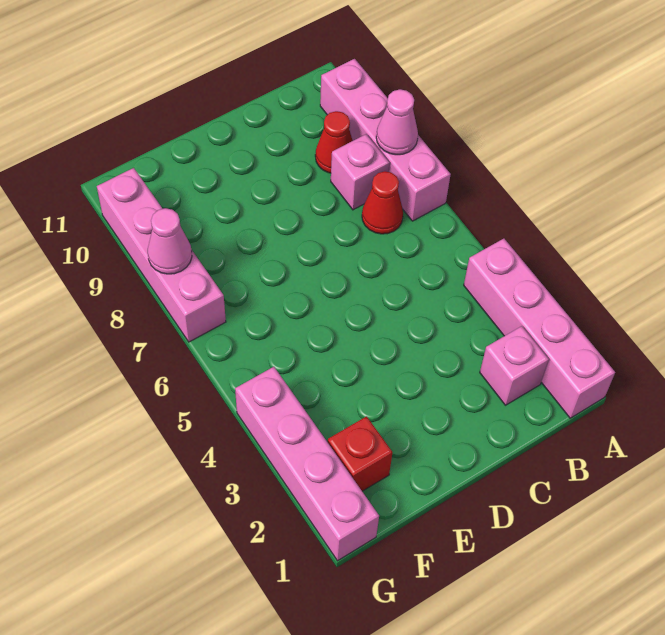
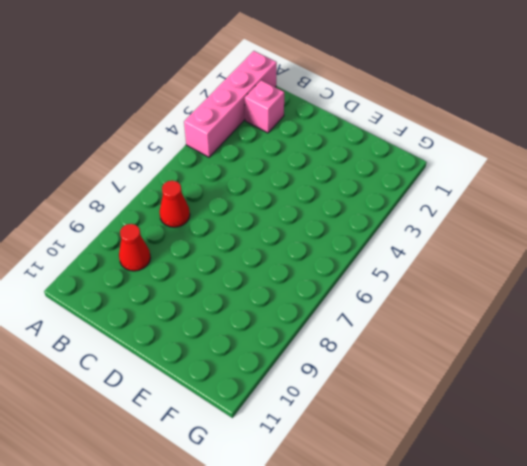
none -> pink 1x4 brick [320,59,451,221]
none -> pink 1x1 brick [331,134,390,210]

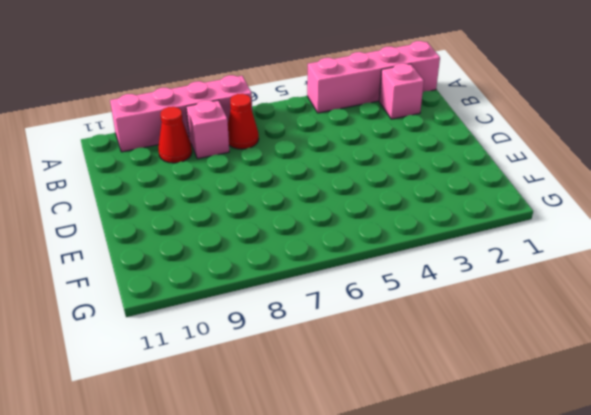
none -> red 1x1 brick [328,417,393,491]
none -> pink 1x4 brick [235,367,379,561]

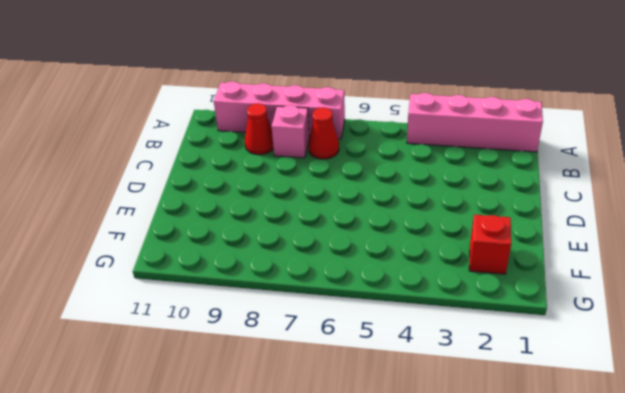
none -> pink 1x1 brick [480,326,549,405]
none -> pink 1x4 brick [235,367,379,561]

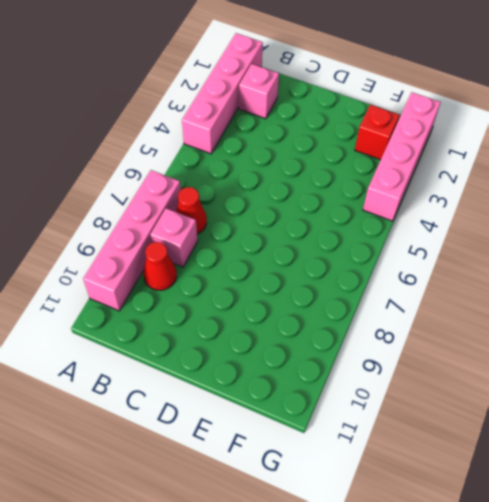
none -> pink 1x4 brick [97,168,226,342]
none -> pink 1x1 cone [376,89,418,155]

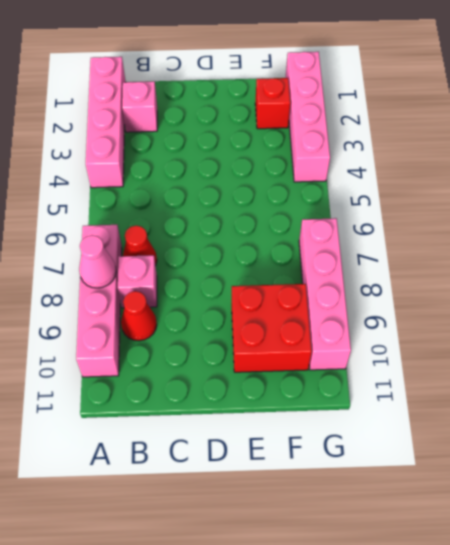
red 2x2 brick [232,284,312,372] -> none
none -> pink 1x1 cone [148,208,192,274]

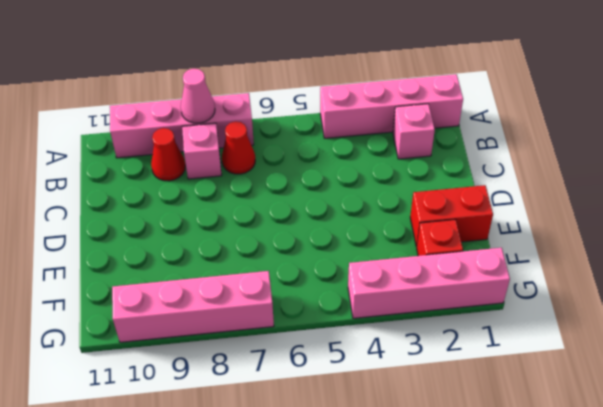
red 1x2 brick [410,185,493,246] -> none
none -> pink 1x1 cone [148,208,192,274]

